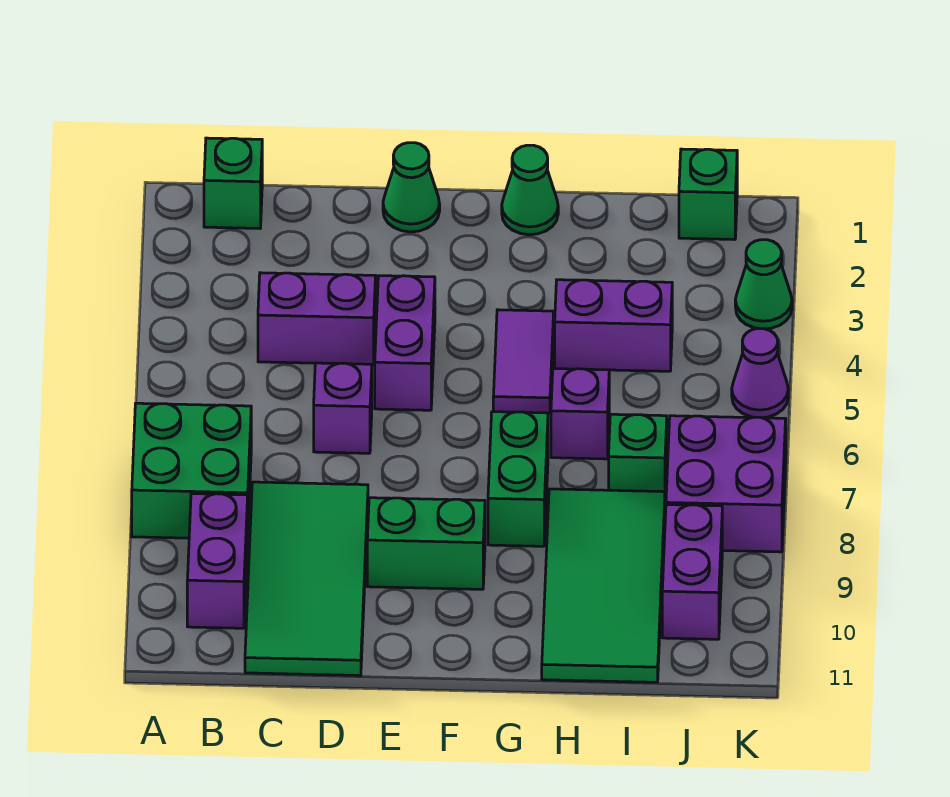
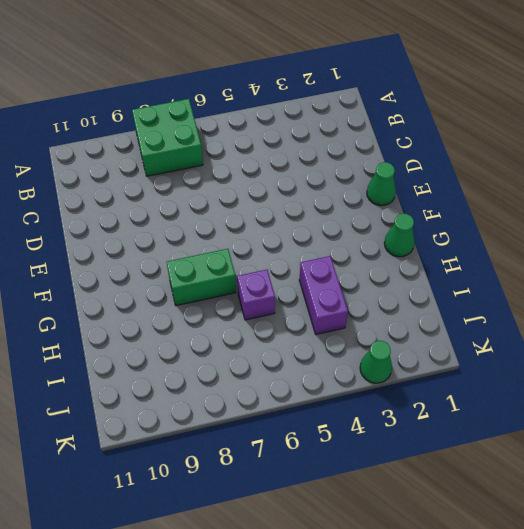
none -> green 1x1 brick [204,138,262,228]
none -> purple 1x2 brick [187,494,248,628]
none -> purple 1x2 brick [258,273,376,365]

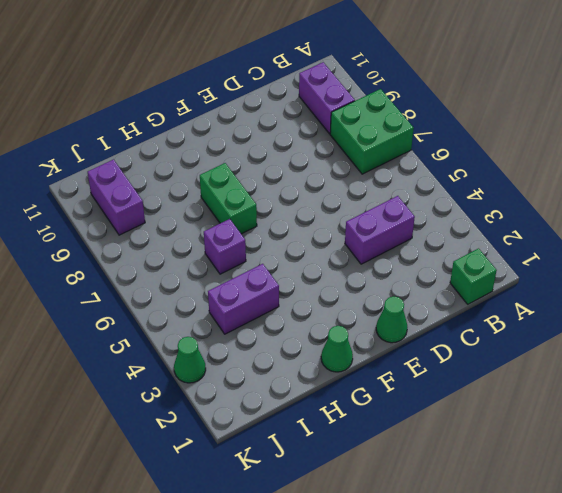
none -> green 2x4 tile [245,482,368,676]
none -> purple 1x1 brick [314,363,372,453]
none -> purple 1x2 brick [375,276,435,410]

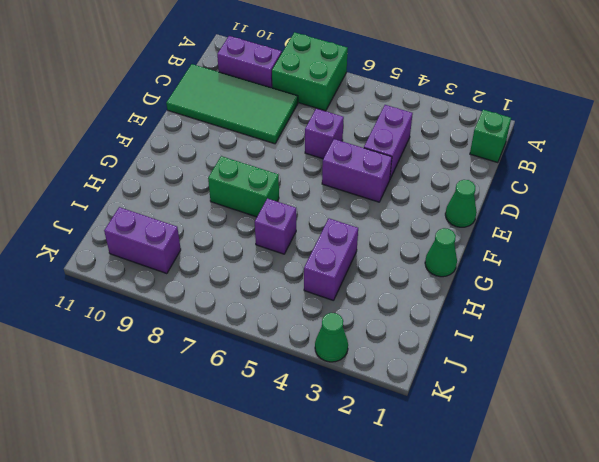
none -> green 1x2 brick [367,498,485,589]
none -> purple 1x2 tile [493,310,554,413]
none -> green 2x4 tile [542,489,665,682]

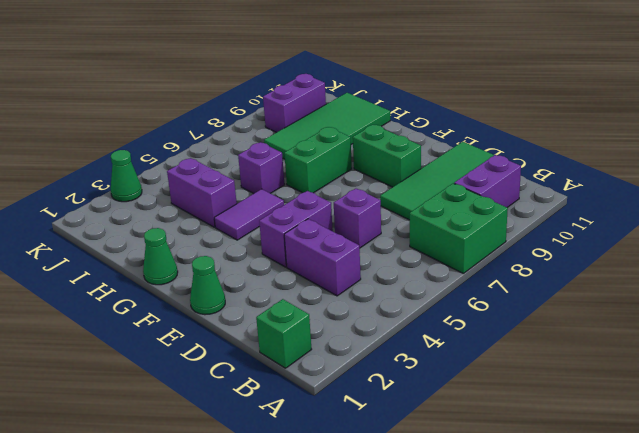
none -> green 1x1 brick [609,414,667,494]
none -> green 1x1 brick [679,149,737,240]
none -> purple 2x2 brick [666,416,786,552]

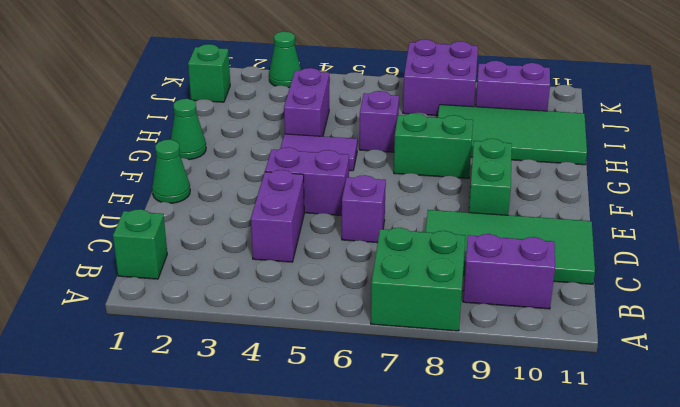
none -> green 1x1 brick [609,414,667,494]
none -> purple 1x1 cone [732,328,788,418]

